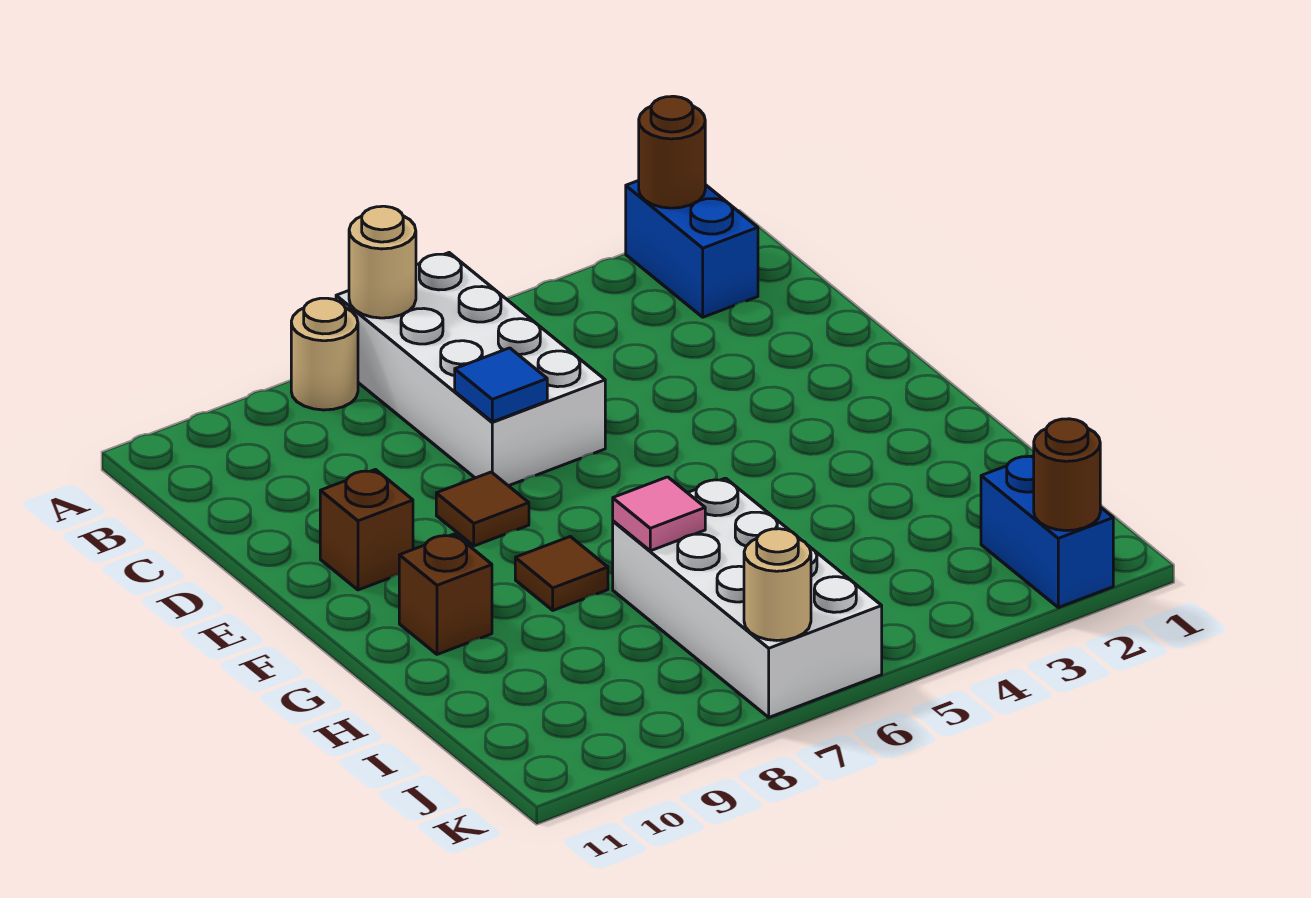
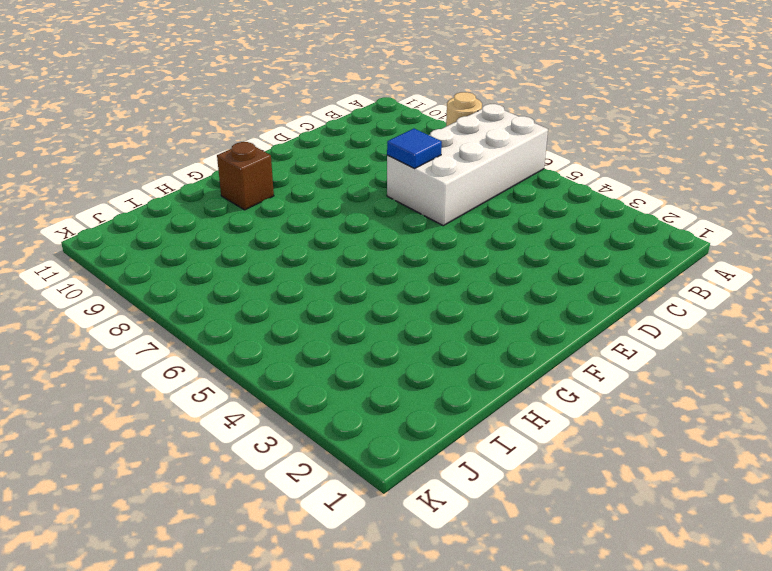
none -> blue 1x2 brick [626,181,758,317]
none -> brown 1x1 tile [436,472,529,546]
none -> brown 1x1 brick [320,469,413,590]

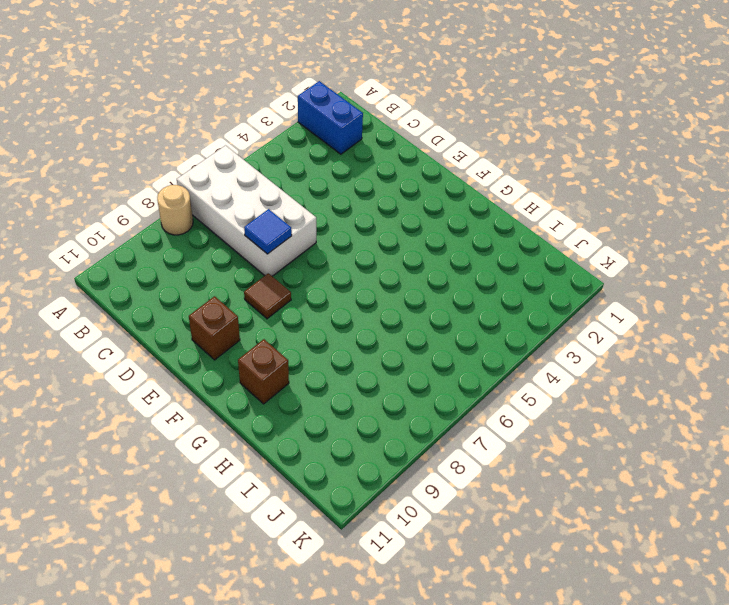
none -> brown 1x1 tile [515,537,608,610]
none -> white 2x4 brick [613,478,882,717]
none -> blue 1x2 brick [981,456,1113,607]

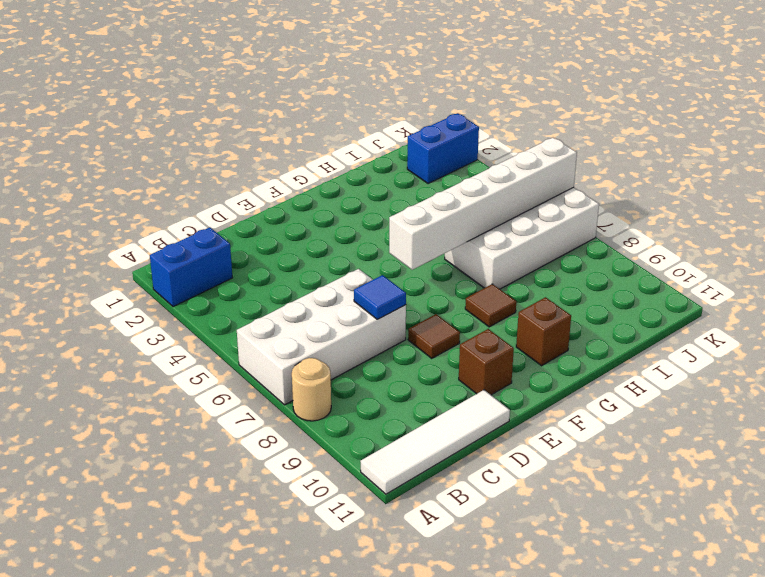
white 1x4 tile [360,390,510,494] -> none
white 1x6 brick [389,138,577,270] -> none
none -> brown 1x1 round brick [639,96,705,208]
none -> tan 1x1 round brick [349,206,416,318]
none -> pink 1x1 tile [613,477,705,551]

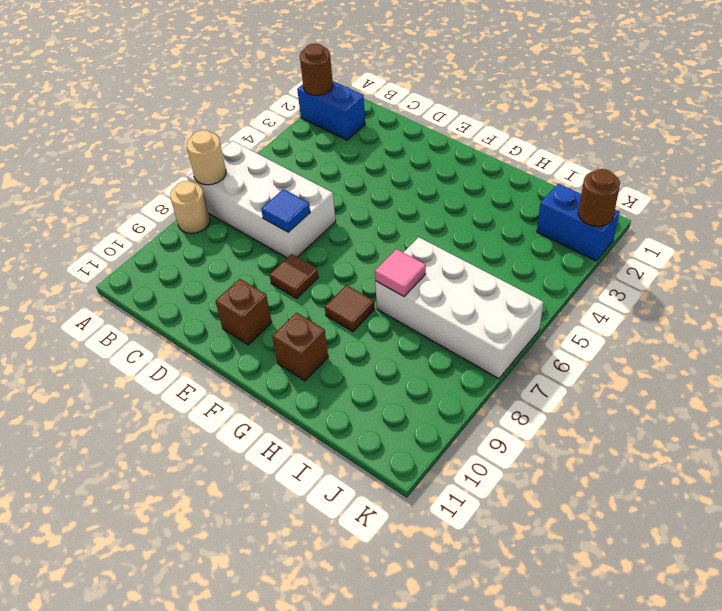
none -> tan 1x1 round brick [744,529,811,640]

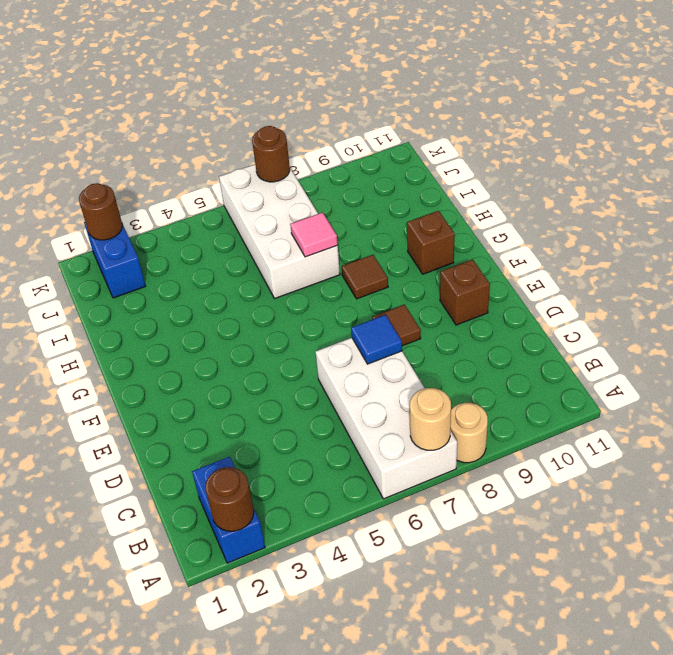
brown 1x1 round brick [252,126,290,182] -> tan 1x1 round brick [744,529,811,640]

